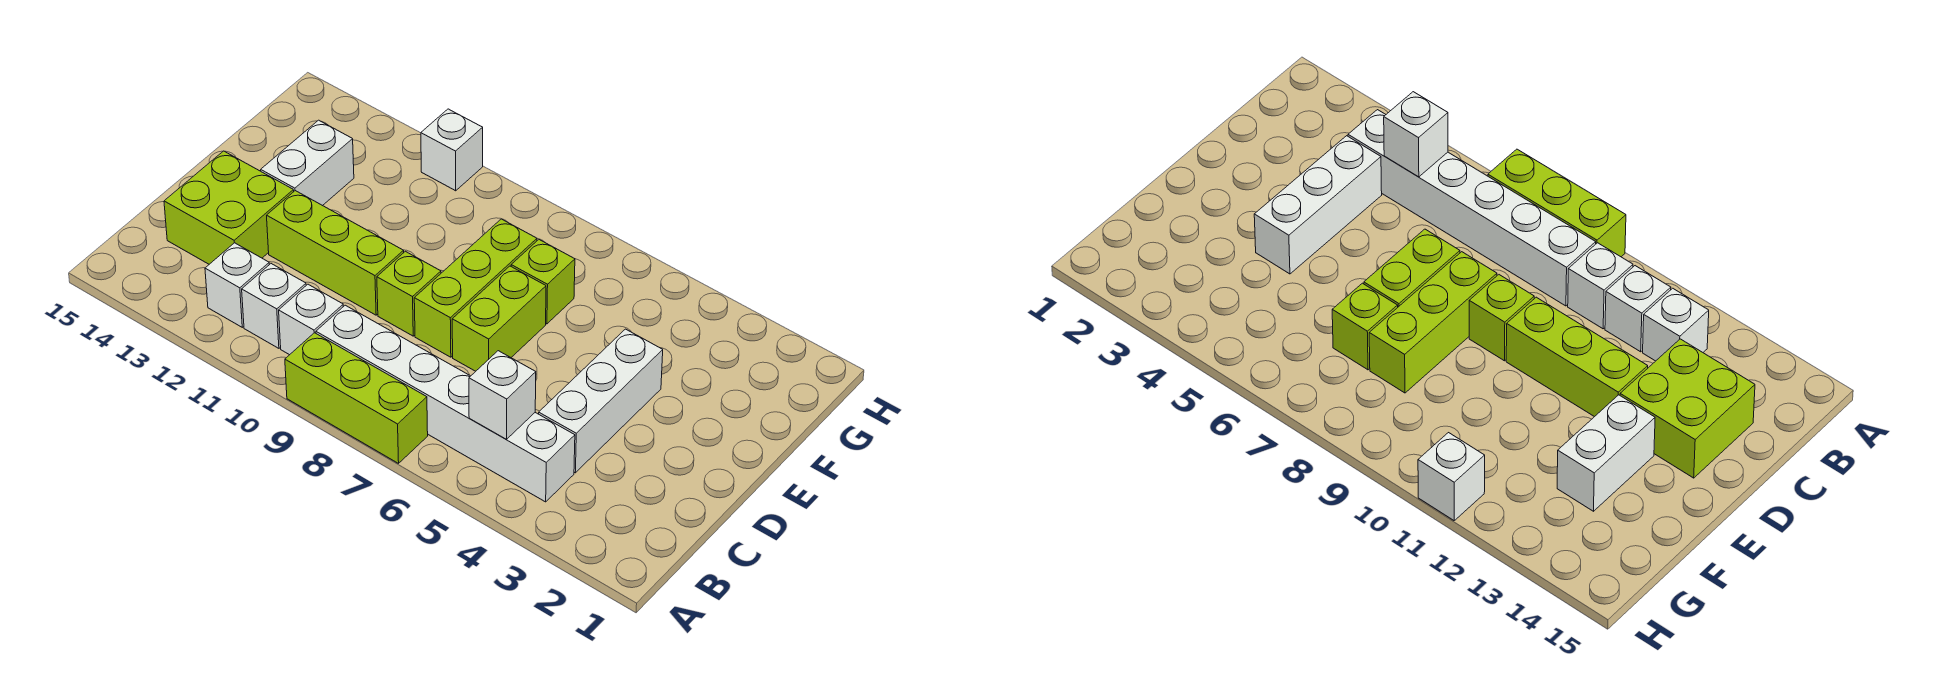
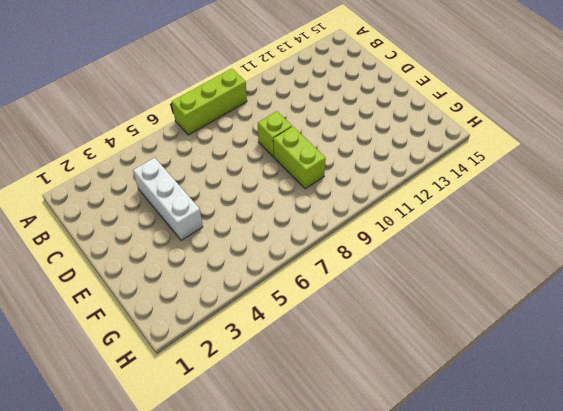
lime 1x2 brick [273,127,326,189] -> lime 1x2 brick moved to [452,266,546,371]
none -> white 1x6 brick [316,305,575,502]
none -> white 1x1 brick [279,284,343,355]
none -> white 1x1 brick [242,264,306,348]

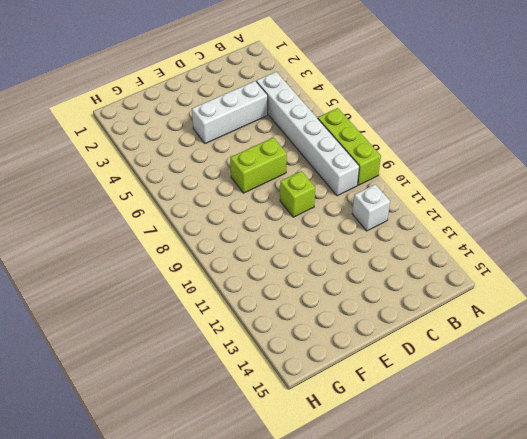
none -> white 1x1 brick [279,284,343,355]
none -> white 1x1 brick [205,243,269,327]
none -> lime 2x2 brick [164,151,294,264]

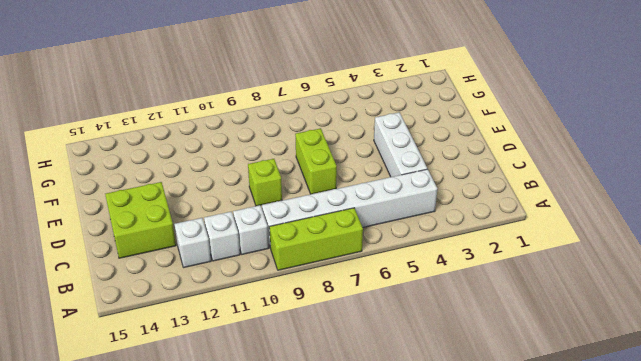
none -> lime 1x3 brick [414,219,537,357]
none -> lime 1x3 brick [267,191,404,315]
none -> white 1x2 brick [261,120,354,206]

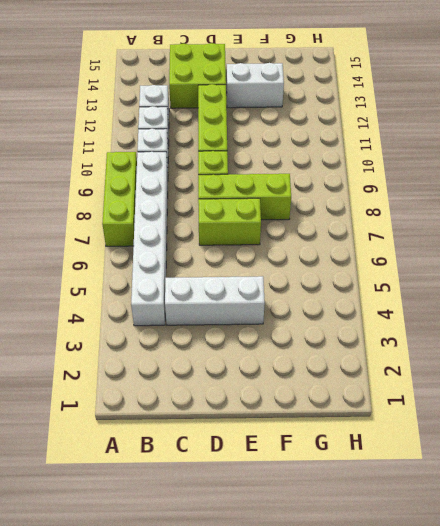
none -> lime 1x1 brick [511,240,575,324]
none -> white 1x1 brick [421,109,483,191]
none -> white 1x1 brick [469,351,536,439]

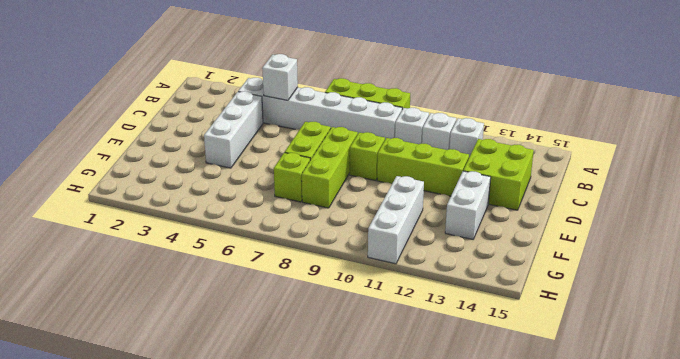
white 1x3 brick [368,176,424,264] -> white 1x1 brick [421,109,483,191]

